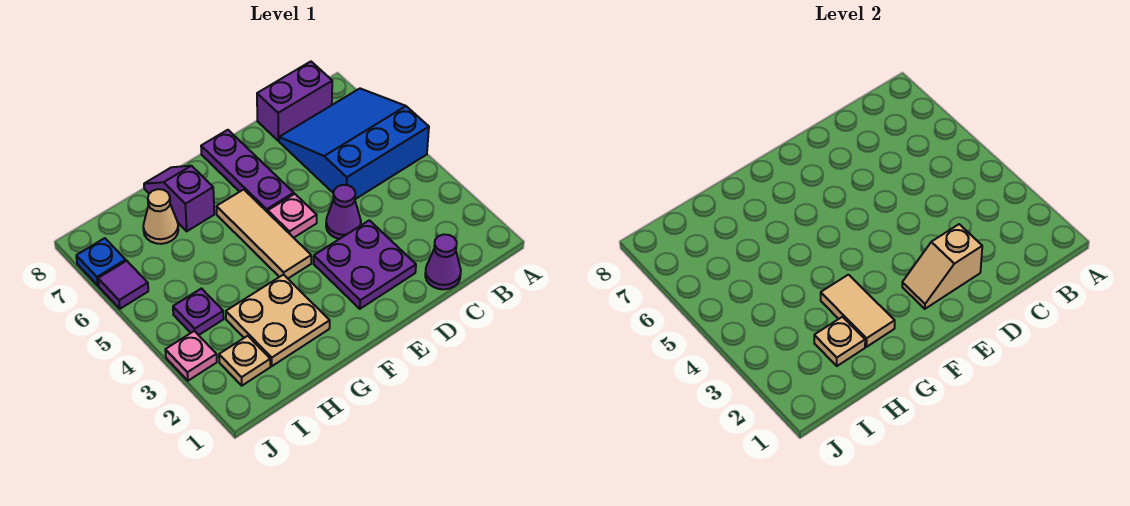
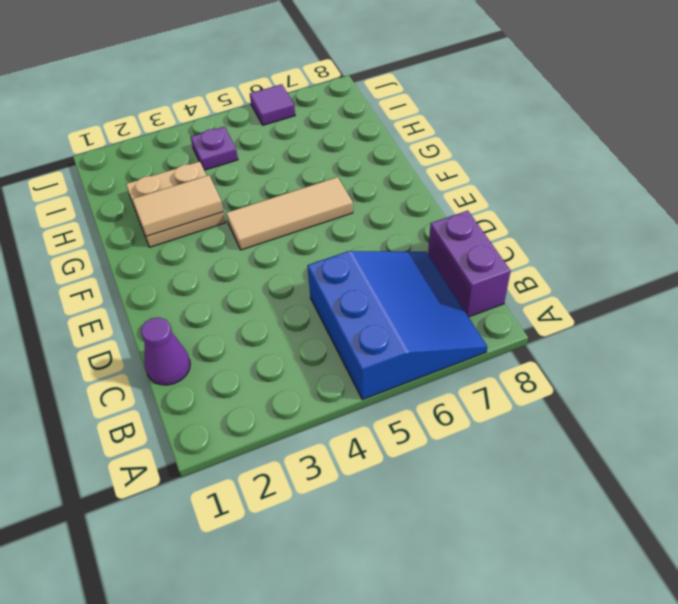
none -> purple 2x2 plate [314,220,416,309]
none -> purple 1x1 cone [326,185,361,239]
none -> pink 1x1 plate [268,194,317,238]

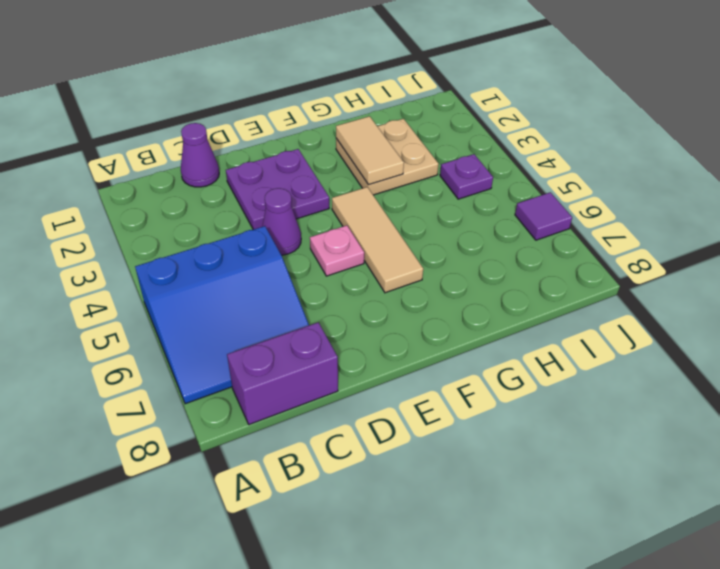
none -> purple 1x3 plate [201,130,294,212]
none -> purple 1x2 slope [144,166,214,231]
none -> tan 1x1 cone [143,189,178,244]

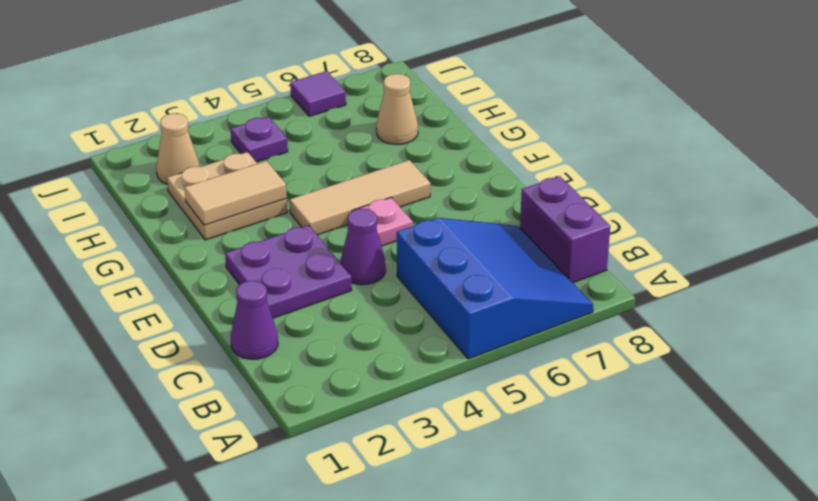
tan 1x1 cone [156,113,199,184] -> tan 1x1 plate [219,336,270,386]
none -> purple 1x3 plate [201,130,294,212]
none -> purple 1x2 slope [144,166,214,231]
none -> pink 1x1 plate [165,331,217,381]

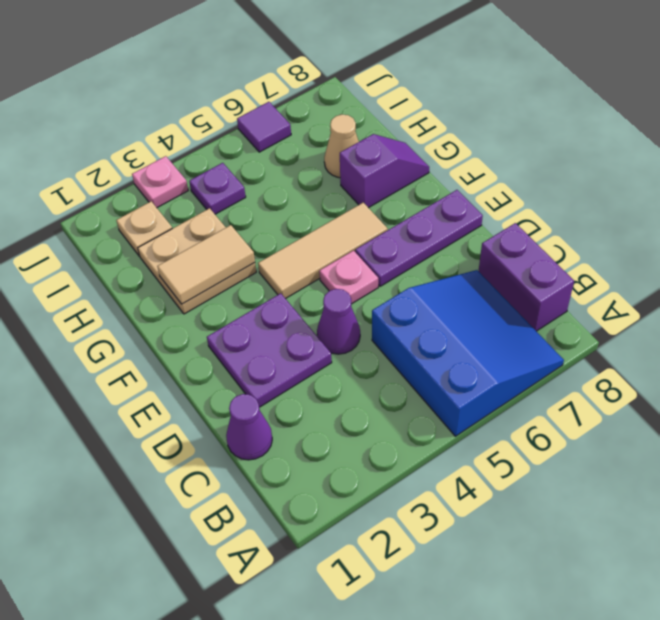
none -> blue 1x1 plate [76,238,126,285]
none -> tan 1x2 slope [902,224,982,309]
none -> tan 1x1 plate [814,317,865,366]

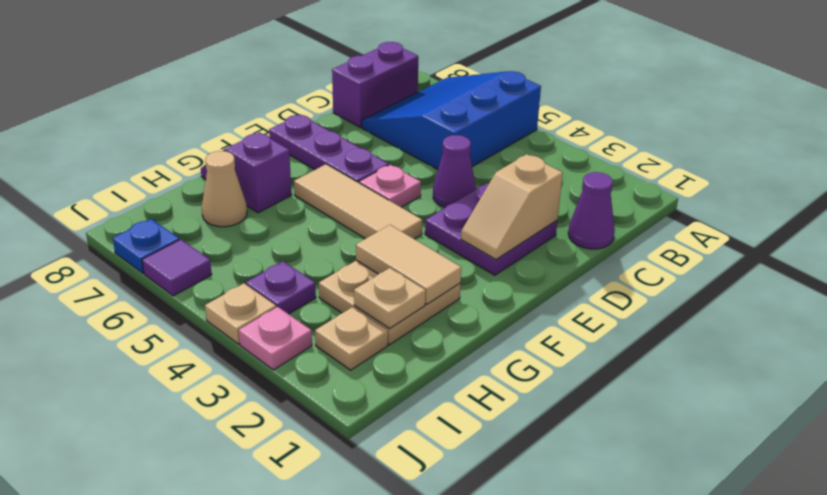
tan 1x1 plate [205,283,276,344] -> none

